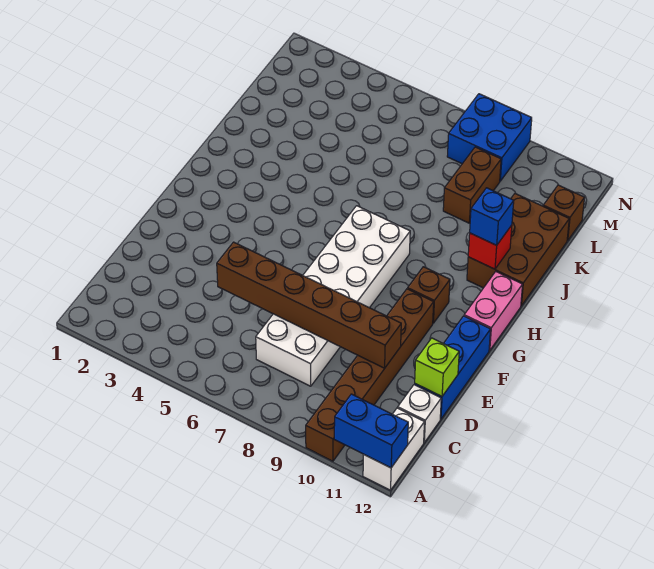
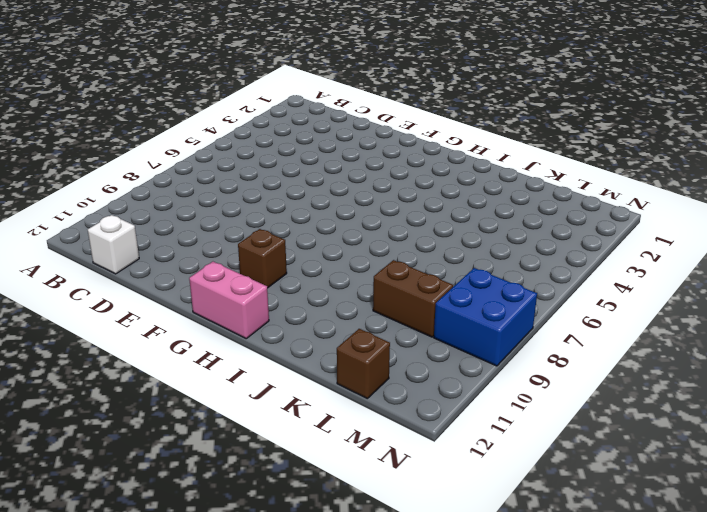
none -> brown 1x6 brick [306,289,434,461]
none -> white 1x2 brick [363,408,425,490]
none -> white 2x6 brick [256,206,410,386]

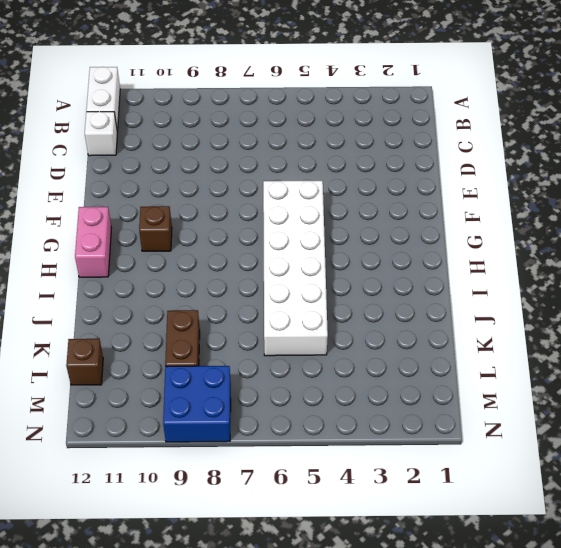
white 2x6 brick [263,181,328,356] -> white 2x6 brick moved to [256,206,410,386]
none -> brown 1x6 brick [306,289,434,461]
none -> blue 1x3 brick [415,316,491,419]
none -> brown 2x3 brick [467,193,569,306]

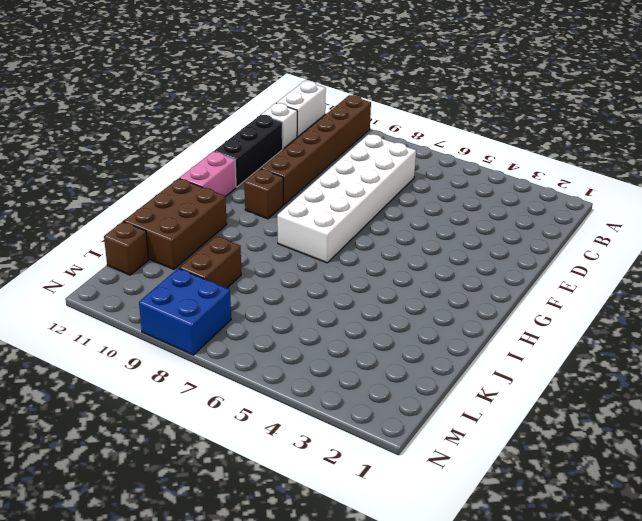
black 1x3 brick [214,115,283,187] -> blue 1x3 brick [415,316,491,419]
none -> blue 1x2 brick [334,394,408,468]
none -> brown 1x6 brick [217,242,401,368]
none -> lime 1x1 brick [415,338,459,396]

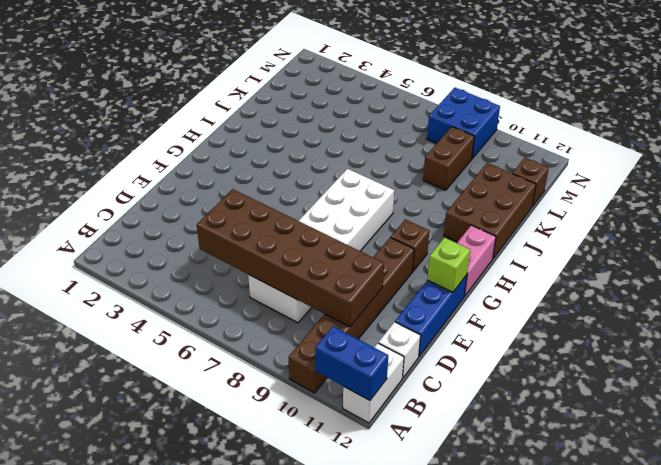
brown 2x6 brick [197,189,384,327] -> brown 1x6 brick [217,242,401,368]
lime 1x1 brick [427,238,470,292] -> lime 1x1 brick moved to [415,338,459,396]
none -> red 1x1 brick [468,225,512,269]
none -> blue 1x1 brick [470,188,514,245]

